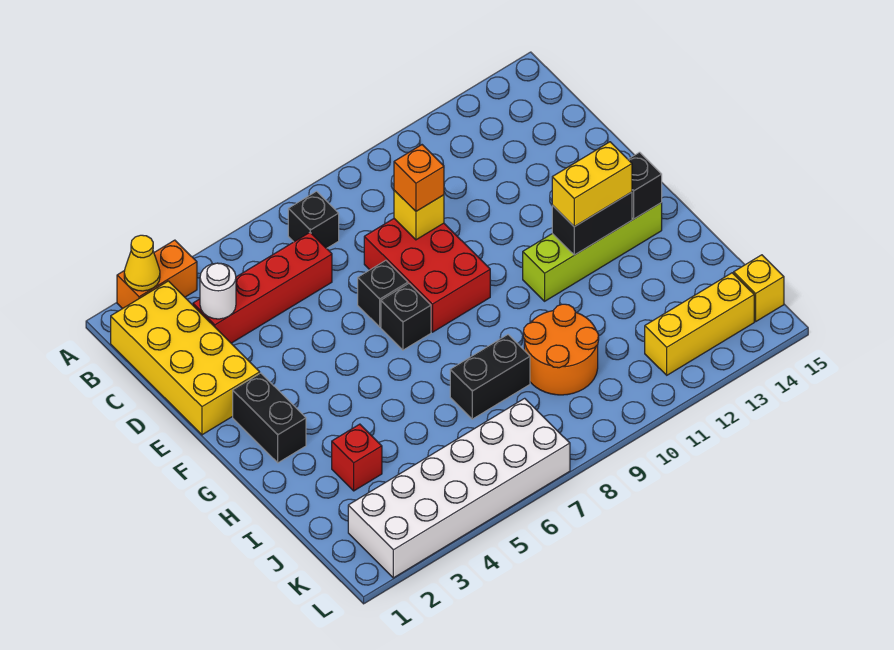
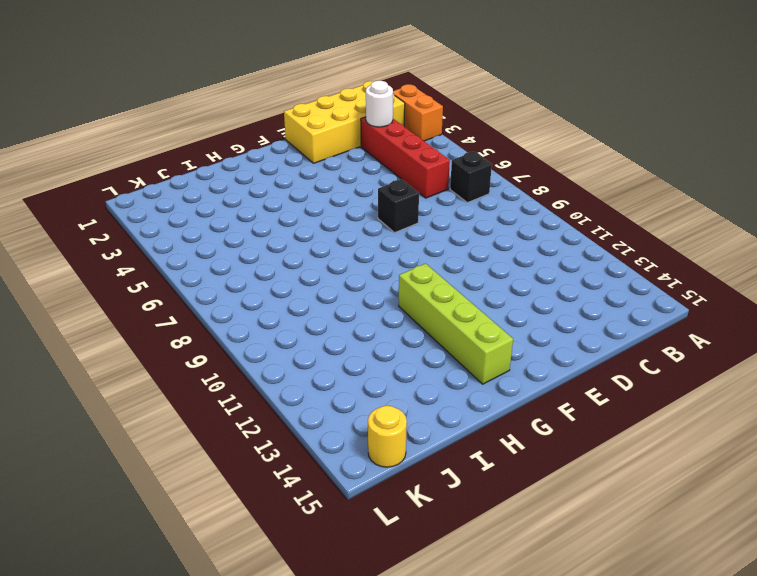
yellow 1x1 round brick [368,406,407,467] -> yellow 1x1 brick [734,255,784,321]
none -> red 2x3 brick [364,219,490,332]
none -> black 1x2 brick [233,373,306,463]
none -> black 1x1 brick [381,284,431,350]

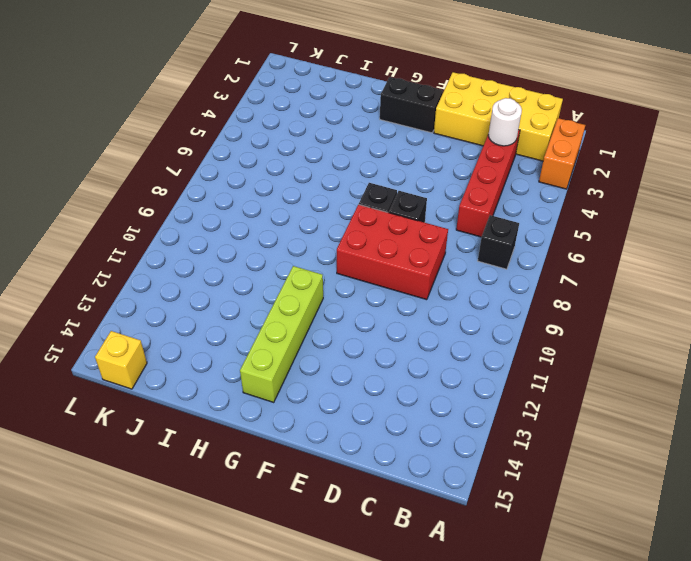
none -> red 1x1 brick [332,424,382,491]
none -> black 1x2 brick [450,335,530,419]
none -> orange 2x2 round brick [523,304,599,395]

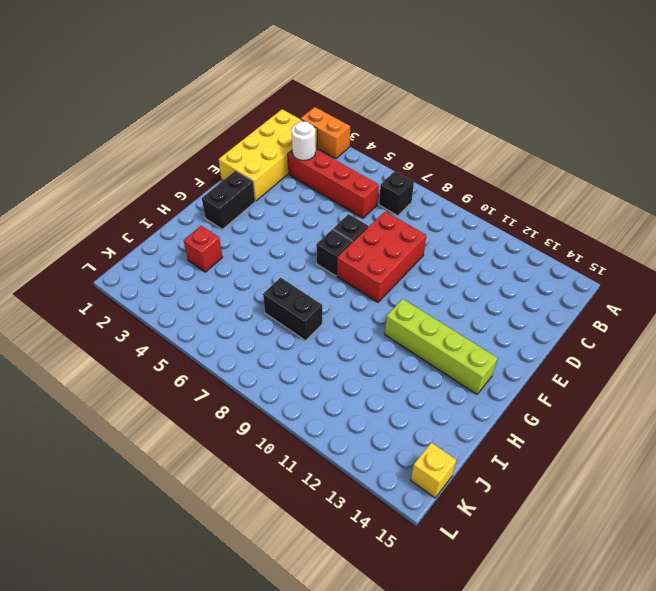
none -> orange 2x2 round brick [523,304,599,395]
none -> white 2x6 brick [348,398,570,578]
none -> yellow 1x3 brick [645,273,754,375]

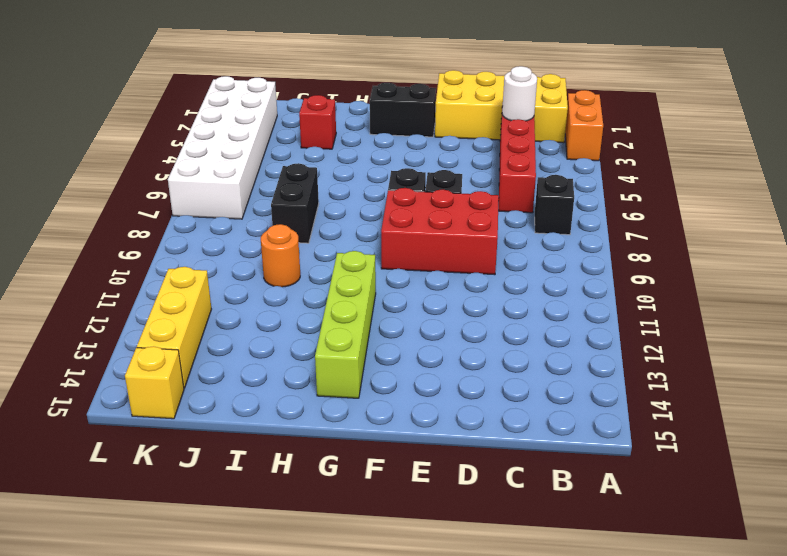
orange 1x1 round brick [261,224,300,287] -> orange 2x2 round brick [523,304,599,395]
none -> yellow 1x1 cone [124,235,160,291]
none -> yellow 1x1 brick [394,190,444,240]
none -> black 1x2 brick [552,192,632,255]

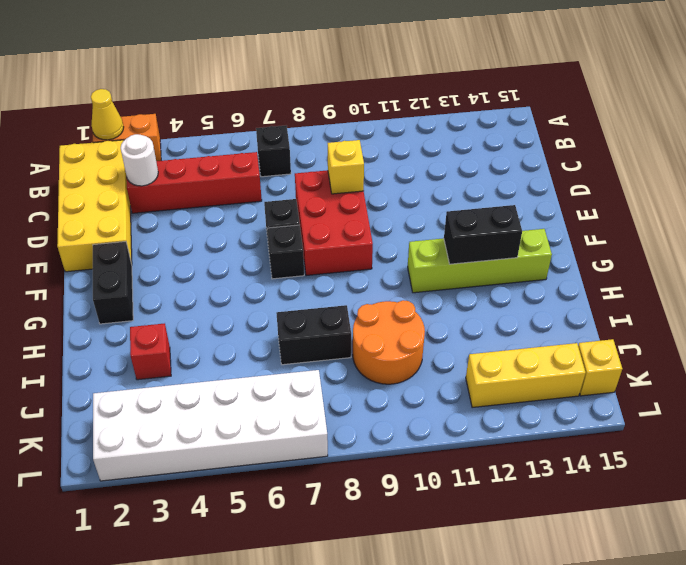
none -> black 1x1 brick [628,152,662,219]
none -> orange 1x1 brick [394,145,444,211]
none -> yellow 1x2 brick [552,142,632,227]

